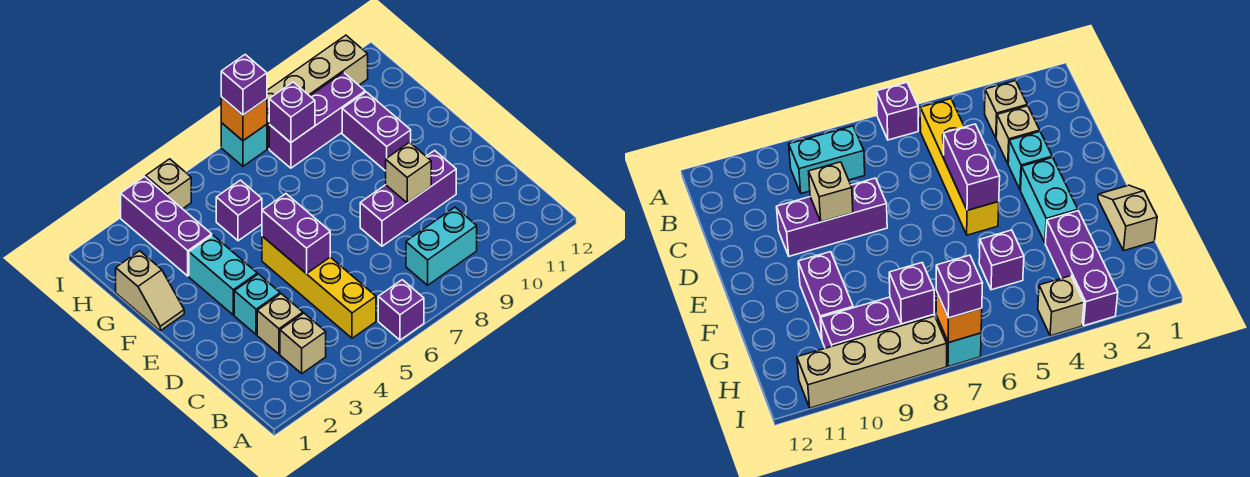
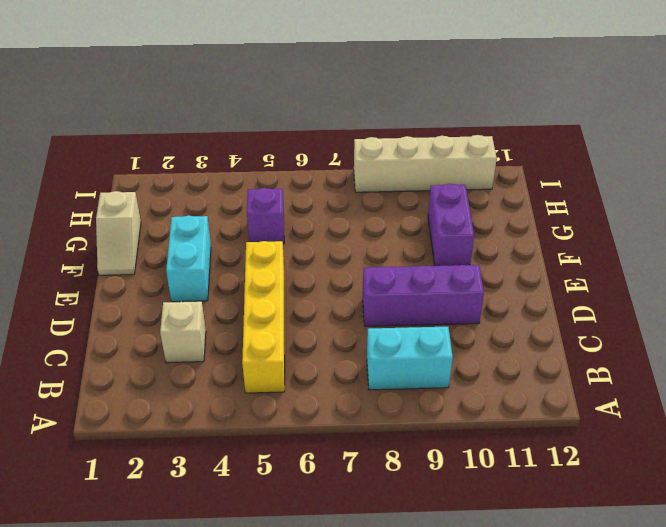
none -> purple 1x1 brick [378,280,424,340]
none -> tan 1x1 brick [280,313,326,373]
none -> cyan 1x1 brick [234,274,280,335]

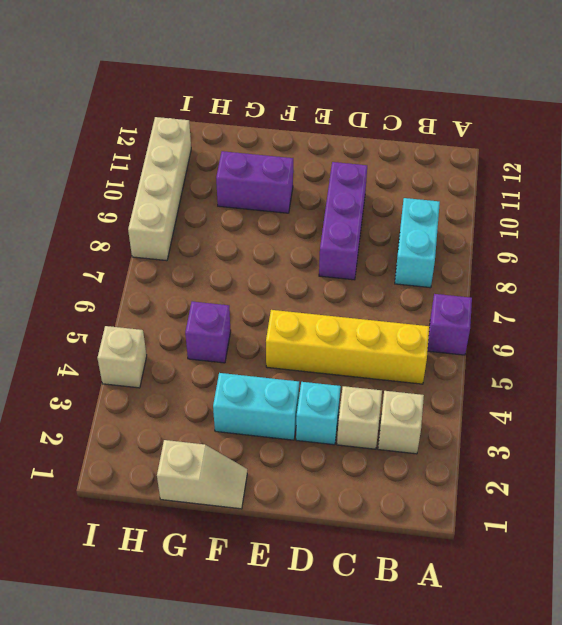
none -> purple 1x3 brick [121,177,212,276]
none -> purple 1x3 brick [269,73,365,168]
none -> cyan 1x1 brick [221,123,267,166]

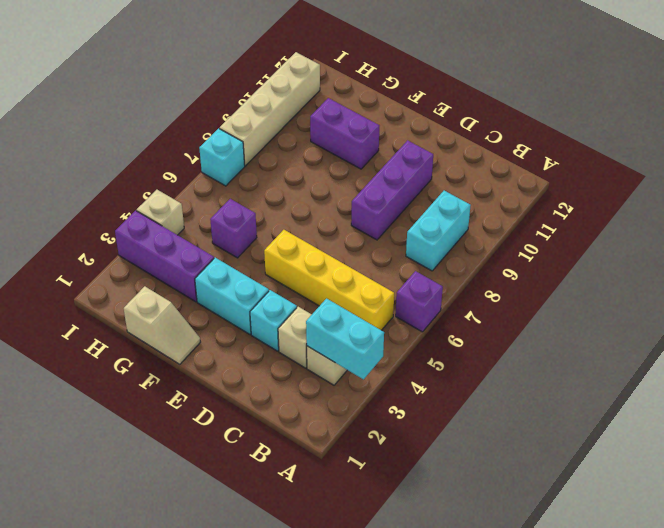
cyan 1x2 brick [306,299,384,379] -> none
none -> purple 1x3 brick [269,73,365,168]
none -> purple 1x2 brick [262,194,330,274]
none -> tan 1x1 brick [386,142,431,203]

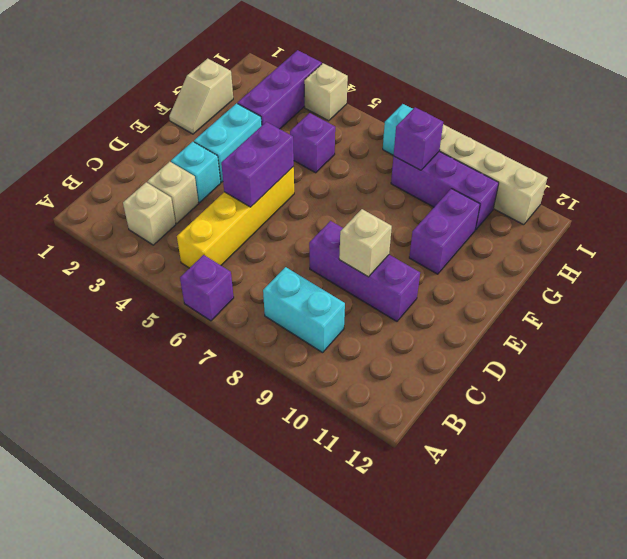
none -> orange 1x1 brick [221,97,267,141]
none -> purple 1x1 brick [221,55,267,115]

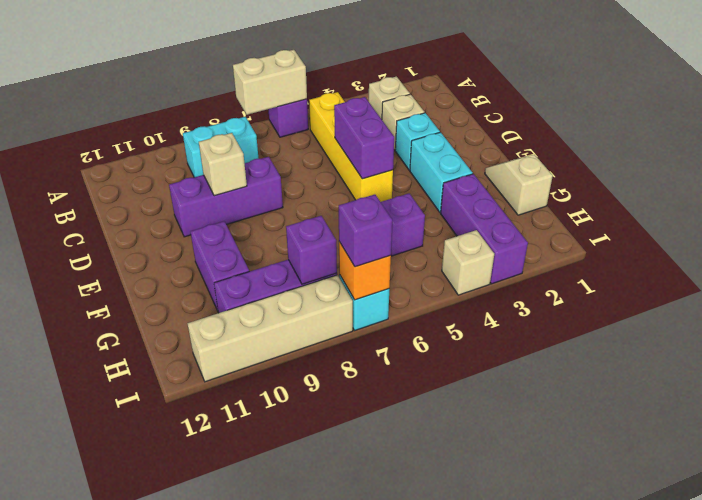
tan 1x2 brick [233,50,307,115] -> none

